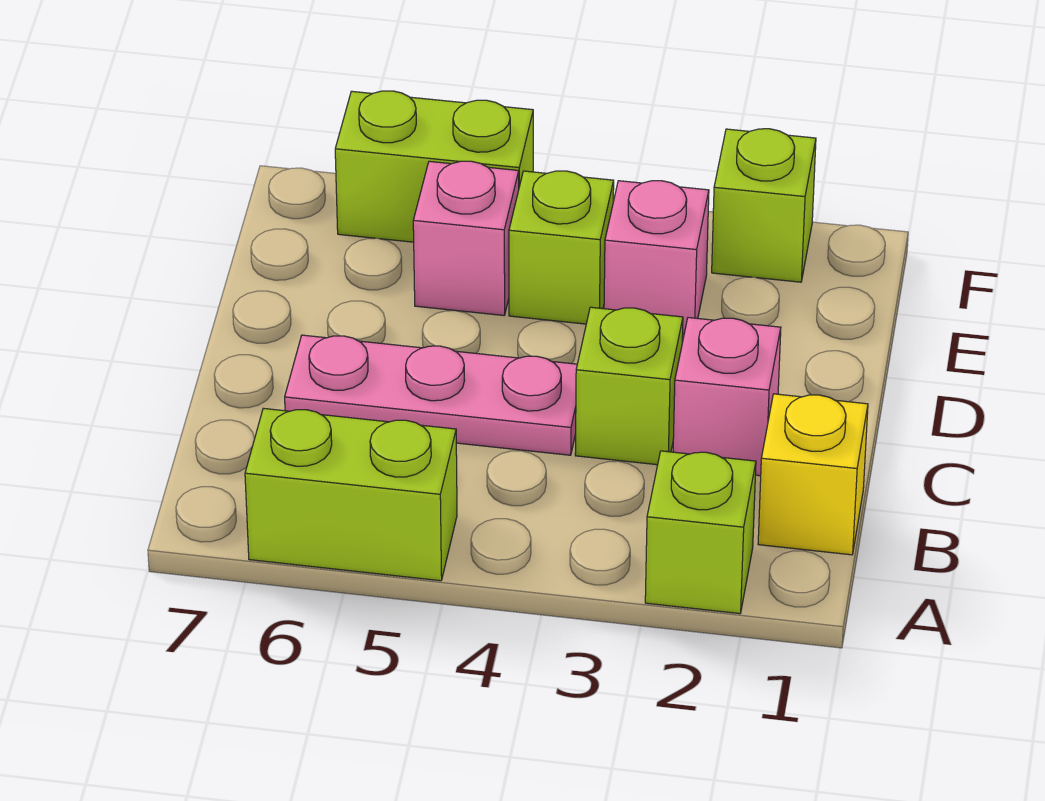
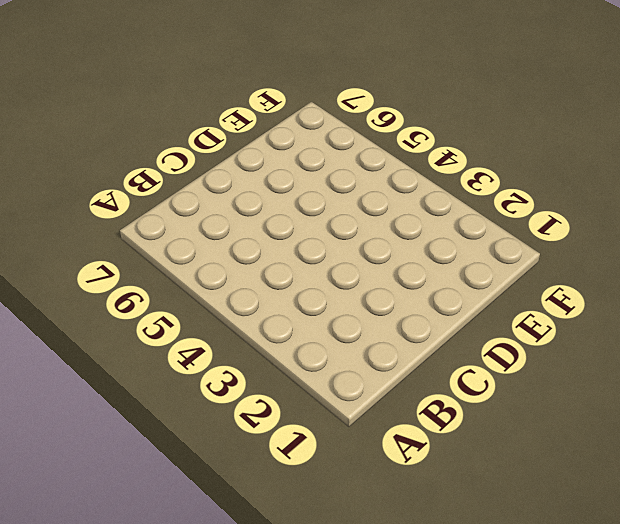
none -> lime 1x1 brick [645,451,756,614]
none -> lime 1x2 brick [245,408,457,581]

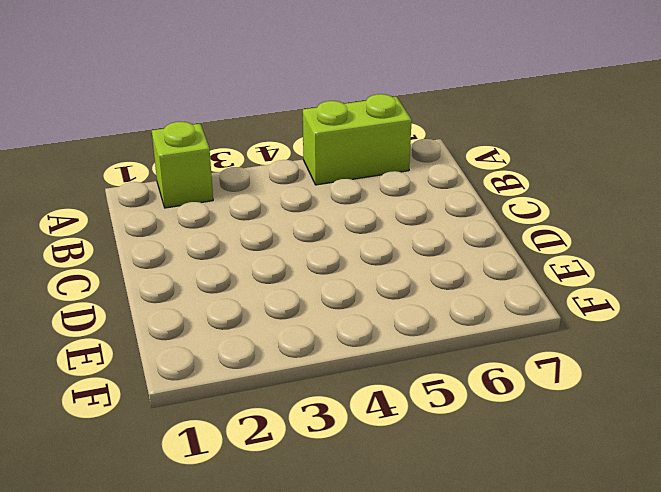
none -> yellow 1x1 brick [758,394,868,555]
none -> pink 1x1 brick [673,318,781,476]

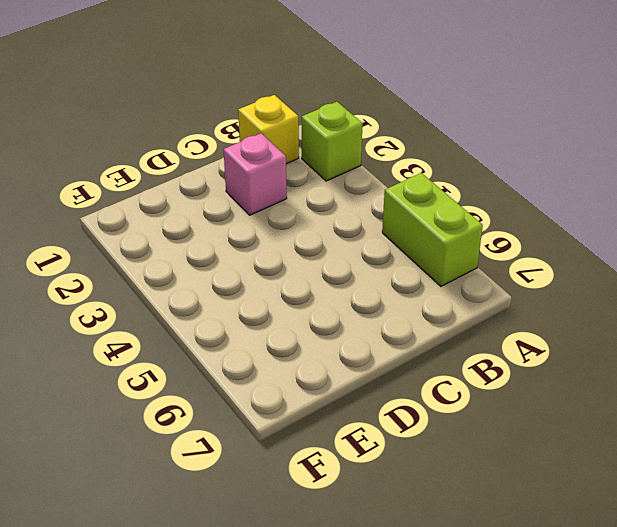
none -> lime 1x1 brick [575,307,683,465]
none -> pink 1x3 plate [285,335,577,455]

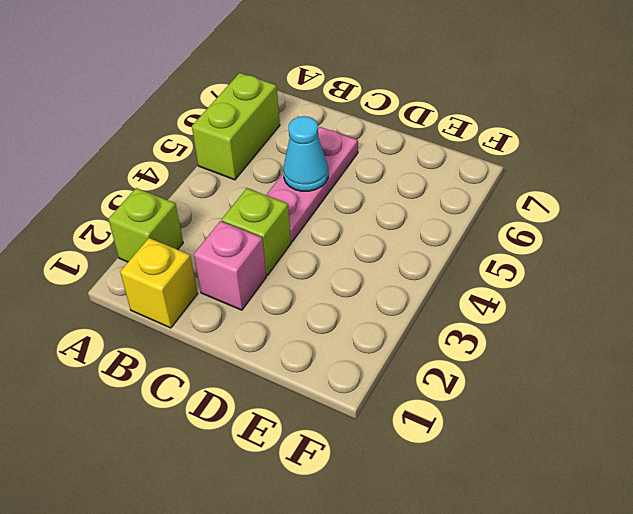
cyan 1x1 cone [283,116,328,191] -> none
none -> pink 1x1 brick [604,181,709,334]
none -> lime 1x1 brick [509,171,614,324]

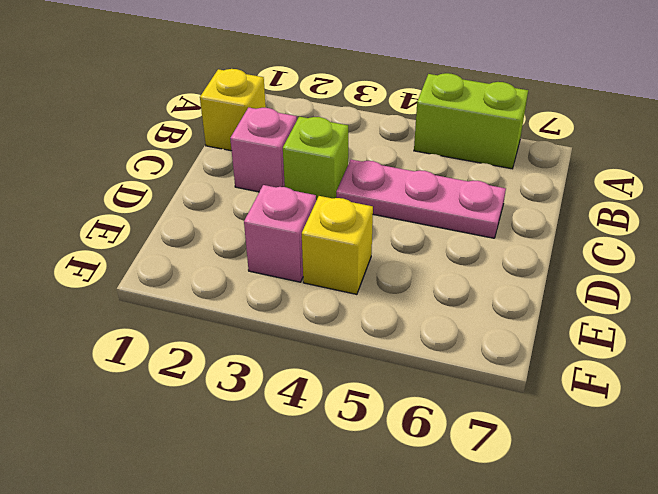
yellow 1x1 brick [302,196,373,294] -> lime 1x1 brick [509,171,614,324]
none -> lime 1x1 brick [645,451,756,614]
none -> pink 1x1 brick [413,161,519,315]

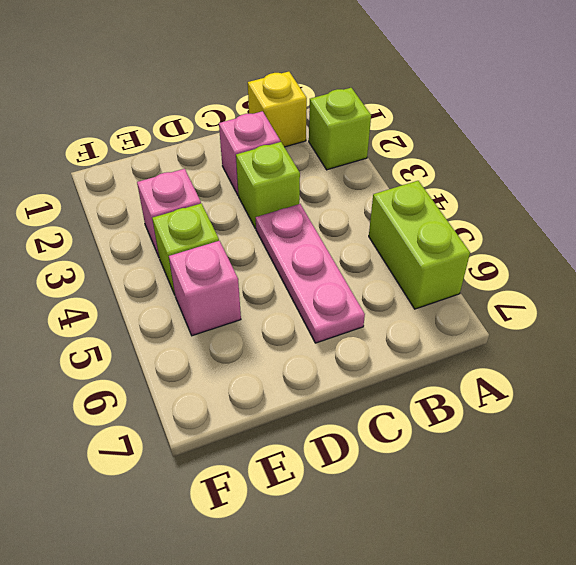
none -> lime 1x1 brick [712,129,816,282]
none -> lime 1x2 brick [335,91,533,242]

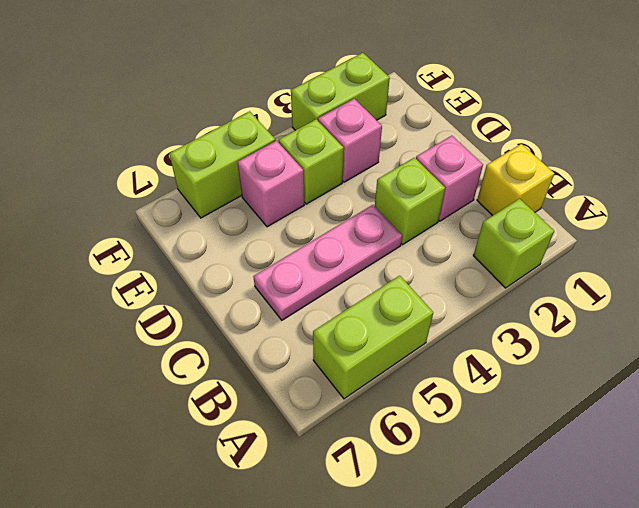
lime 1x2 brick [291,53,390,130] -> lime 1x1 brick [712,129,816,282]

